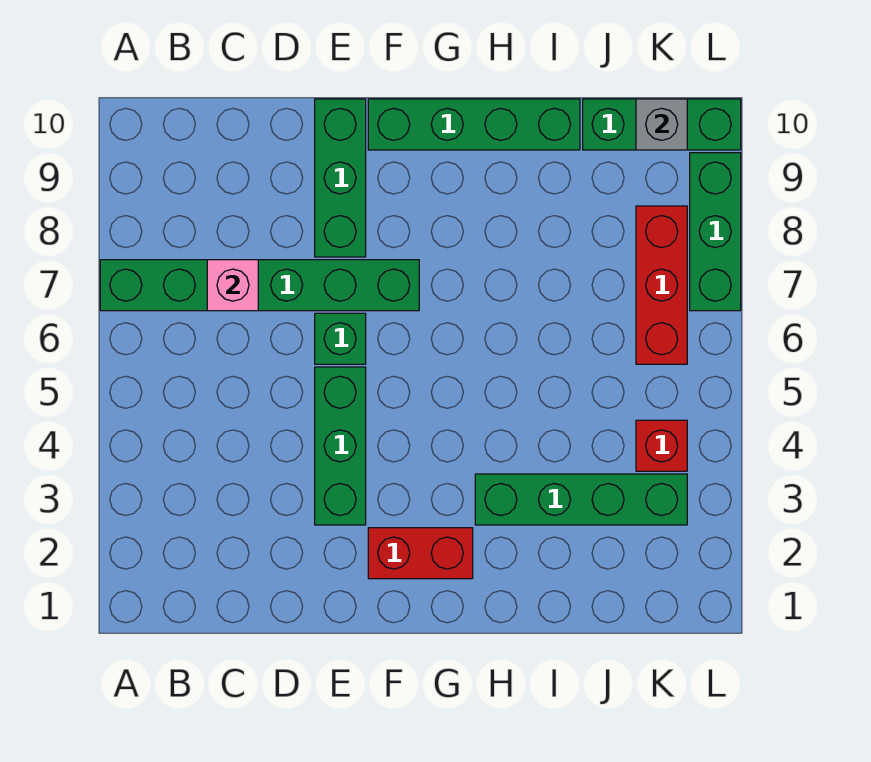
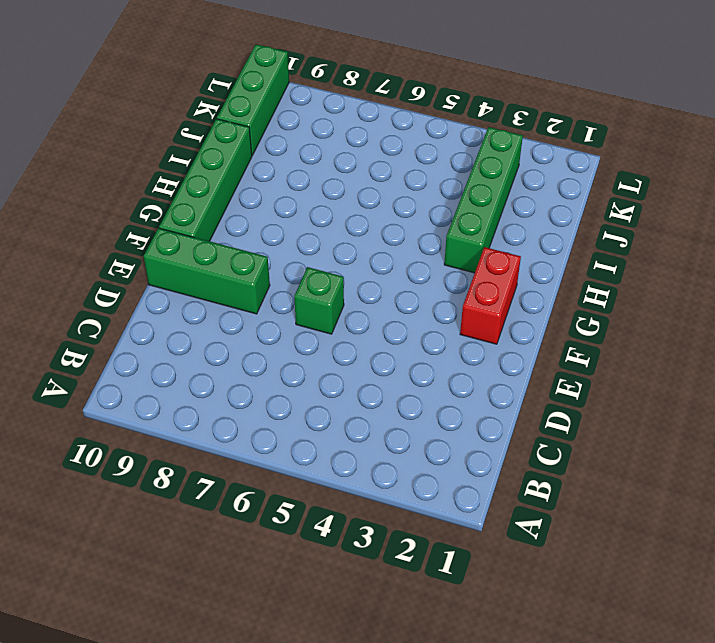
none -> green 1x6 brick [100,260,419,311]
none -> green 1x3 brick [315,367,366,525]
none -> red 1x1 brick [636,420,687,471]

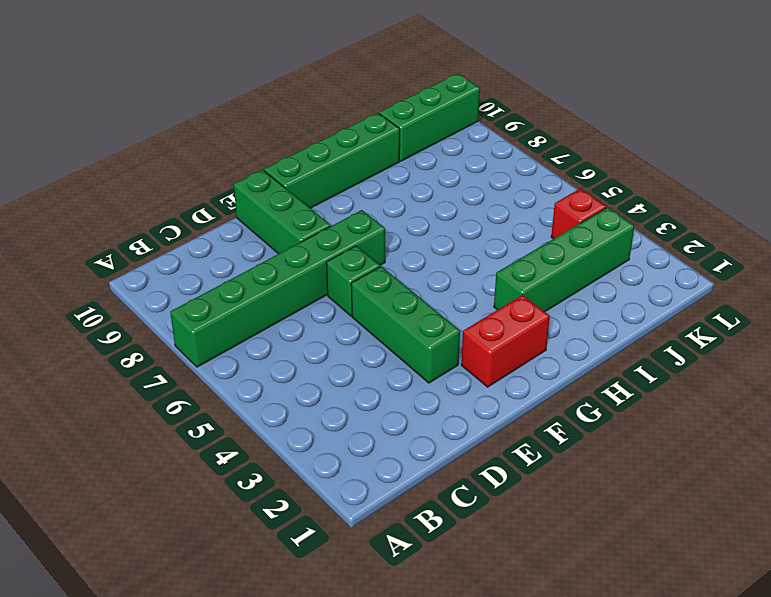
none -> red 1x3 brick [636,206,687,364]
none -> green 1x3 brick [690,153,741,311]
none -> pink 1x1 brick [207,260,258,311]

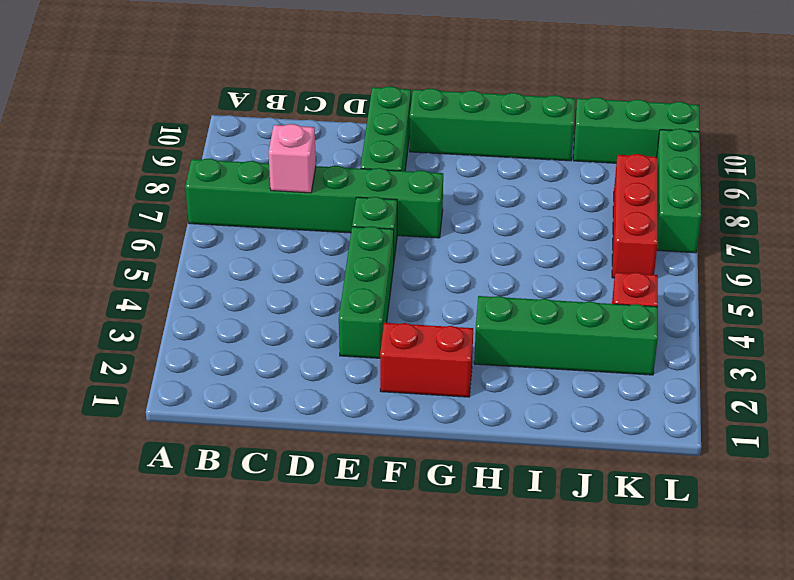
none -> grey 1x1 brick [636,99,687,150]

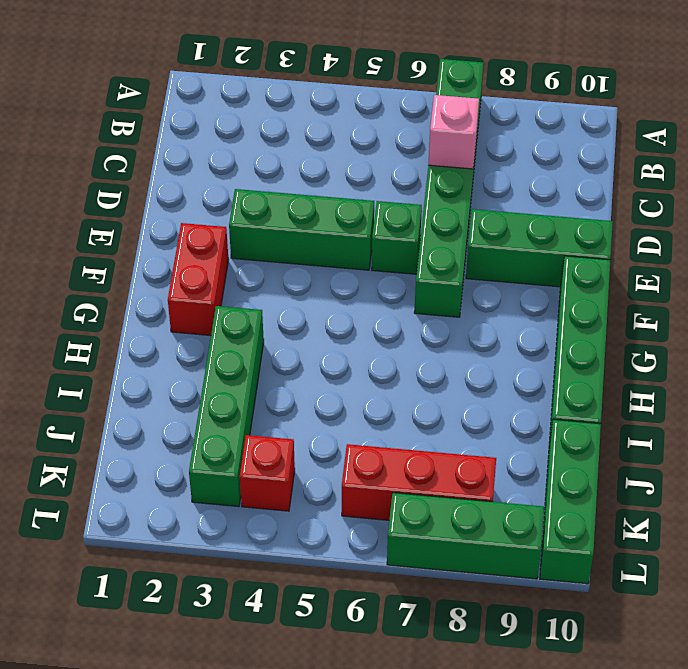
none -> grey 1x1 brick [636,99,687,150]

